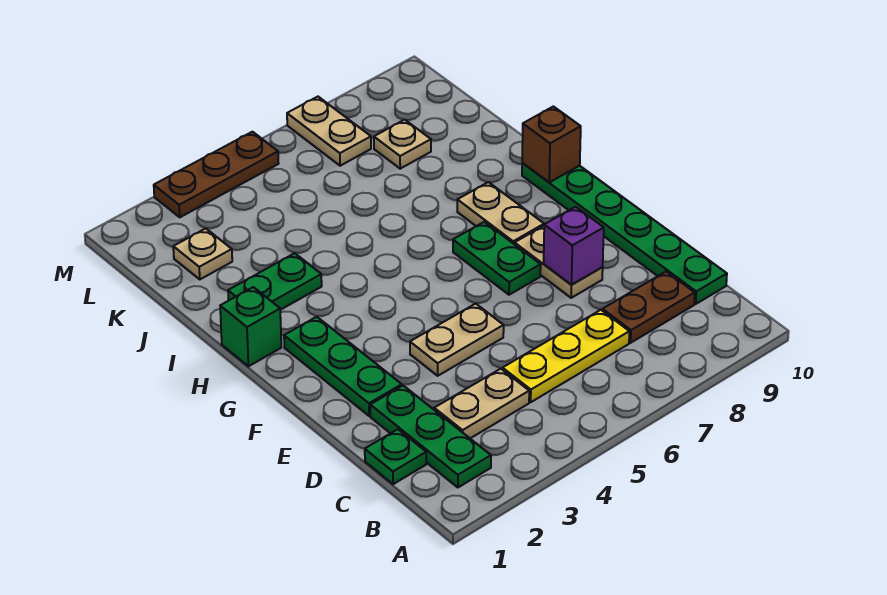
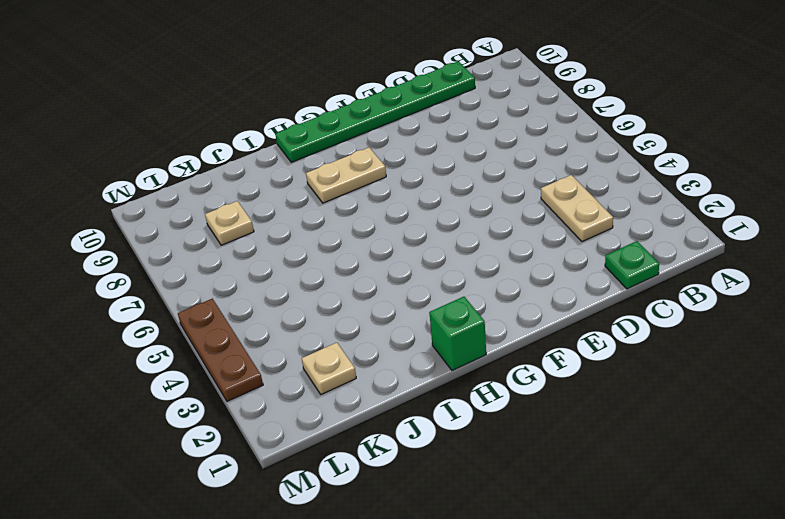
none -> green 1x3 plate [370,386,491,487]
none -> yellow 1x3 plate [502,310,629,402]
none -> brown 1x2 plate [602,272,695,343]

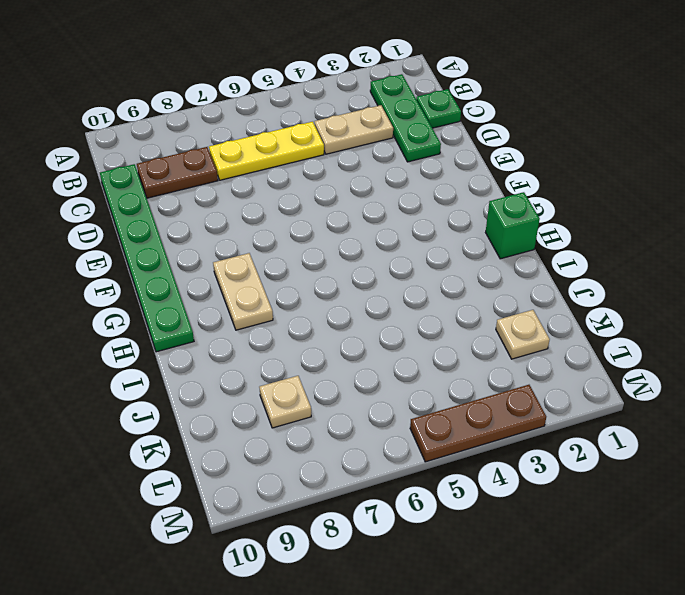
none -> green 1x3 plate [284,317,402,416]
none -> tan 1x2 plate [410,304,504,376]
none -> tan 1x2 plate [515,226,603,298]

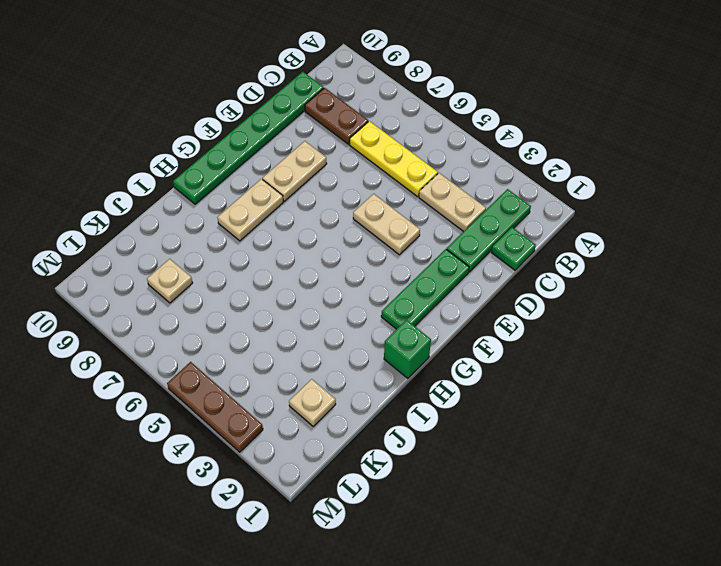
none -> green 1x2 plate [453,222,541,295]
none -> green 1x2 plate [228,253,322,310]
none -> tan 1x2 plate [287,97,371,166]

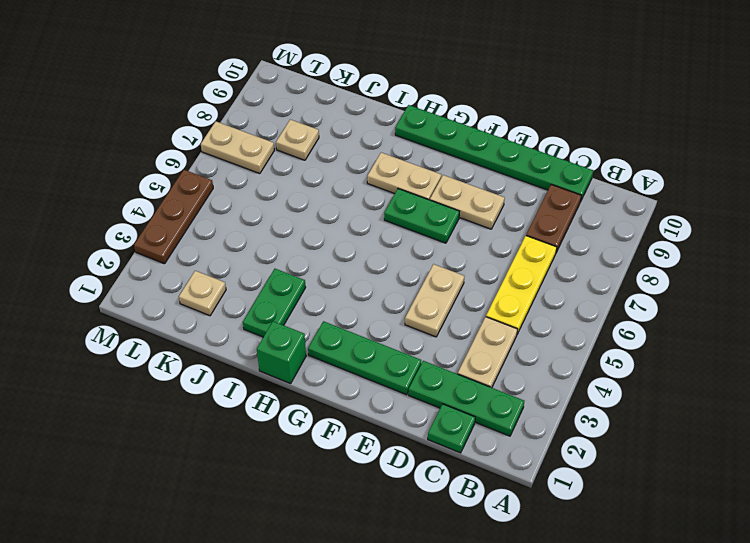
none -> purple 1x1 brick [544,207,604,285]
none -> brown 1x1 brick [522,106,581,182]

